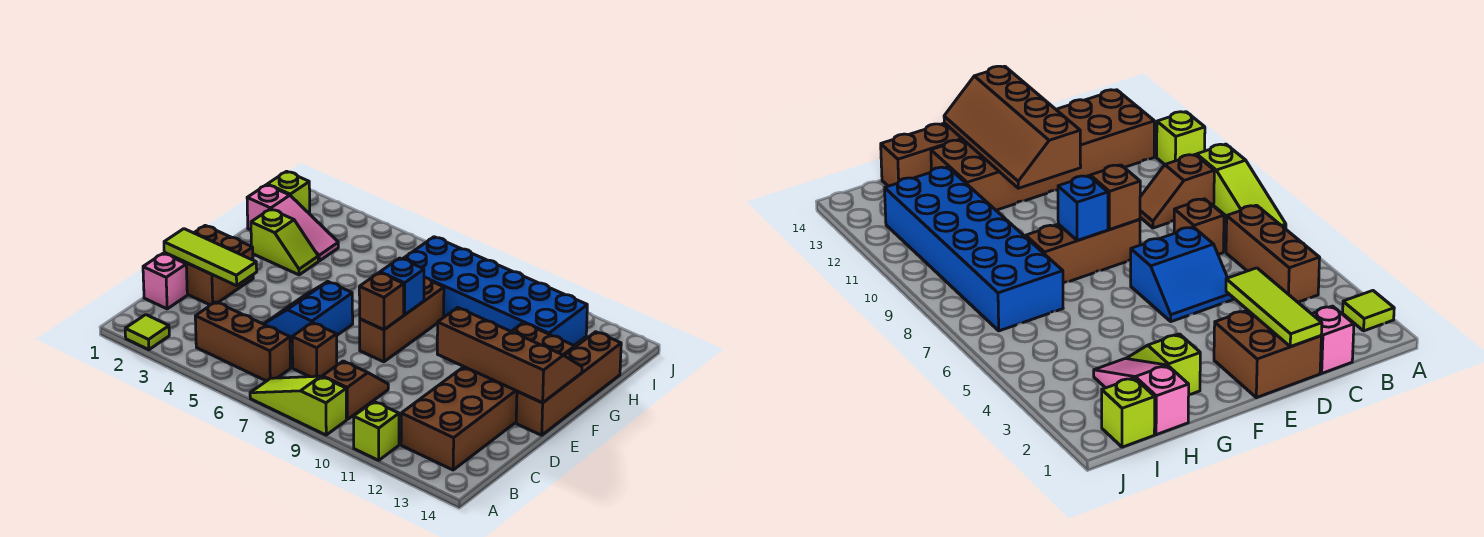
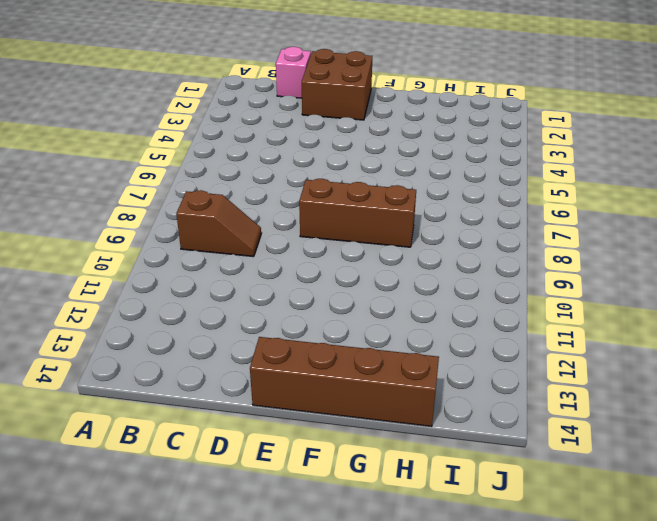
none -> lime 1x1 tile [125,315,169,350]
none -> lime 1x3 slope [250,376,346,435]
none -> lime 1x1 brick [354,401,399,460]

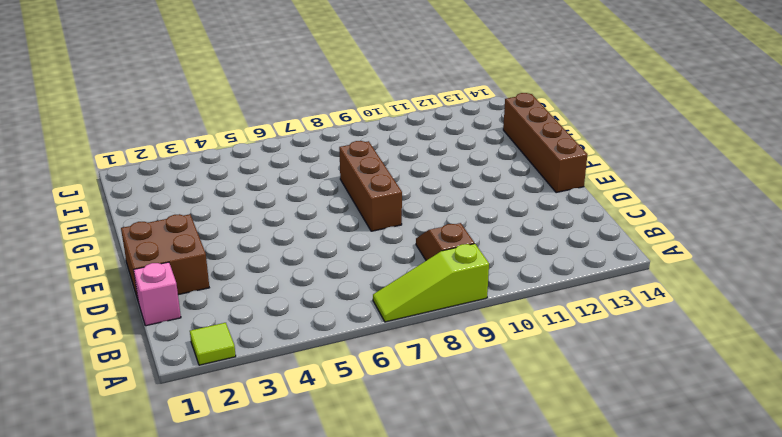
none -> lime 1x1 brick [354,401,399,460]
none -> brown 1x3 brick [195,302,290,381]
none -> brown 2x6 brick [401,323,575,470]

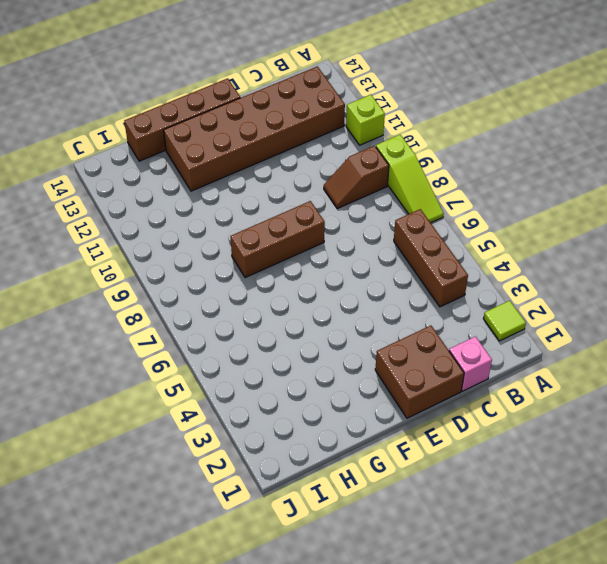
none -> brown 1x1 brick [292,323,337,377]
none -> blue 2x2 slope [264,282,353,343]
none -> lime 1x2 slope [251,209,318,275]

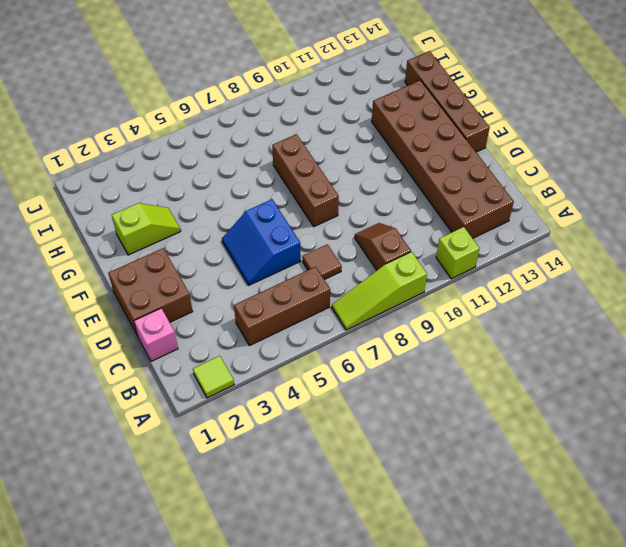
brown 1x1 tile [302,244,342,280] -> brown 1x1 brick [292,323,337,377]
none -> pink 1x3 slope [247,185,338,261]
none -> blue 2x6 brick [403,237,587,345]
none -> lime 1x1 brick [267,171,310,213]

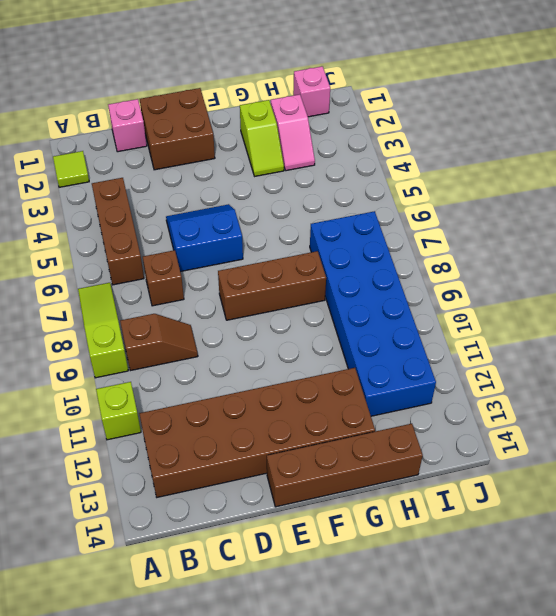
pink 1x2 slope [271,94,315,171] -> pink 1x3 slope [247,185,338,261]
pink 1x1 brick [293,66,330,117] -> lime 1x1 brick [267,171,310,213]
none -> lime 1x3 tile [164,229,257,286]
none -> brown 1x1 brick [359,273,404,330]
none -> brown 2x4 slope [437,307,582,403]

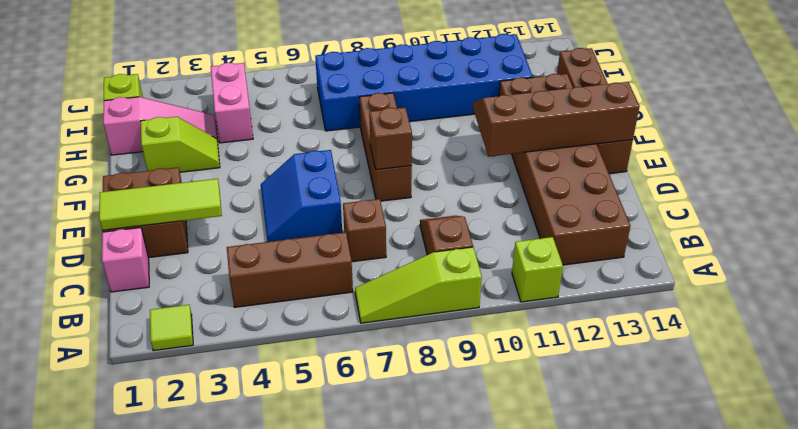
pink 1x2 brick [211,63,253,143] -> none
none -> blue 1x1 brick [380,258,424,315]

